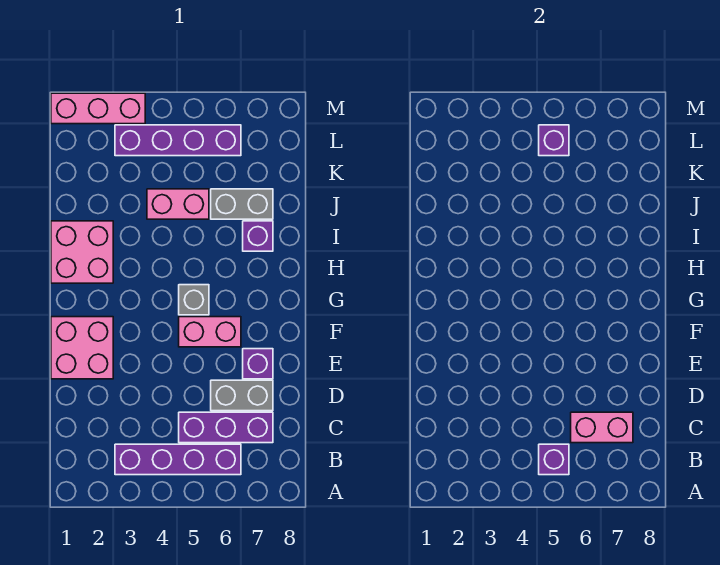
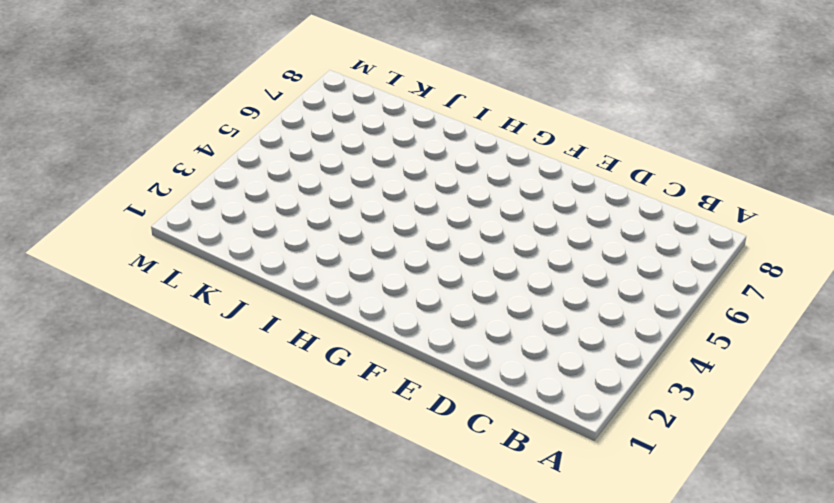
none -> purple 1x4 brick [115,444,241,475]
none -> purple 1x3 brick [179,412,273,443]
none -> grey 1x2 brick [211,380,273,411]

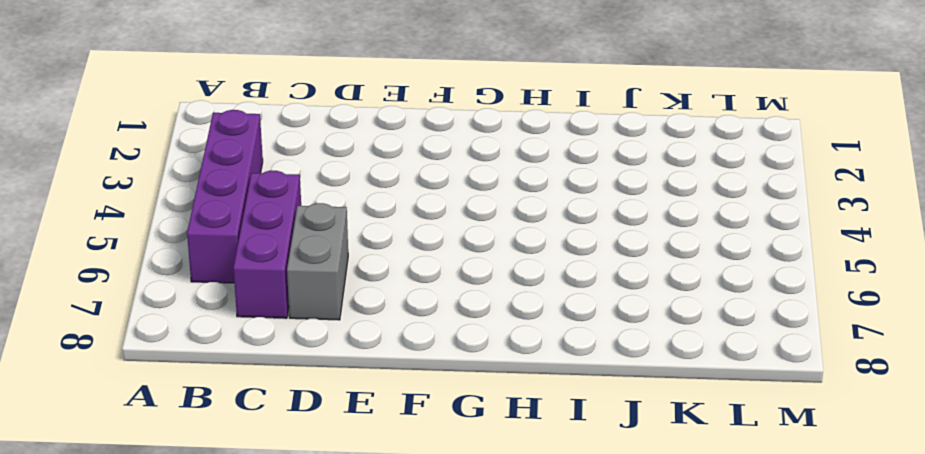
none -> pink 2x2 brick [51,317,113,379]
none -> purple 1x1 brick [243,349,273,379]
none -> pink 1x2 brick [179,317,241,347]

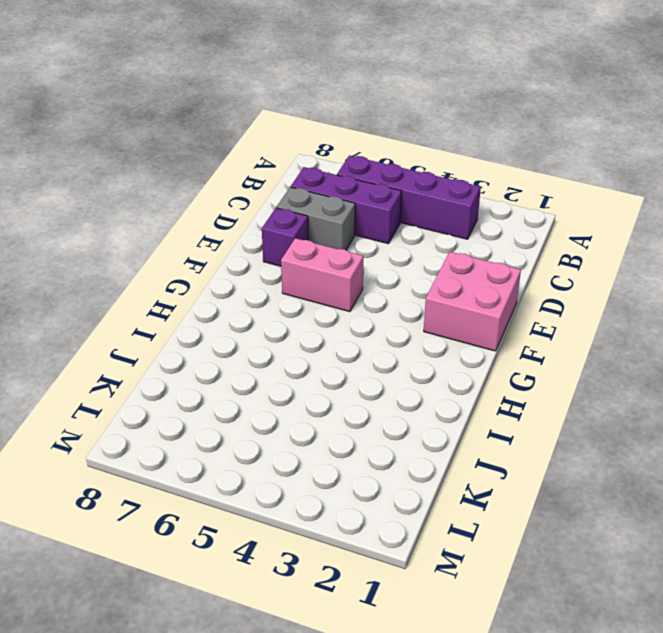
none -> grey 1x1 brick [179,285,209,315]
none -> pink 2x2 brick [51,221,113,283]
none -> purple 1x1 brick [243,221,273,251]

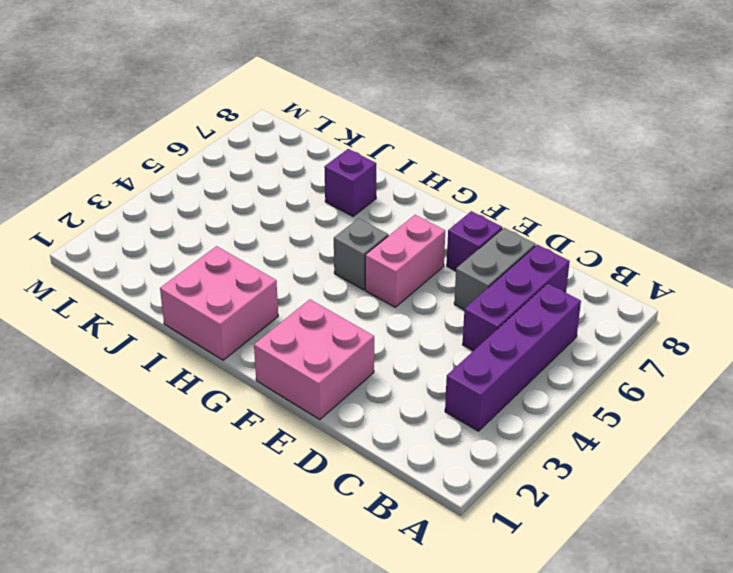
none -> pink 1x2 brick [147,189,209,219]
none -> grey 1x2 brick [211,189,273,219]
none -> purple 1x4 brick [115,125,241,156]

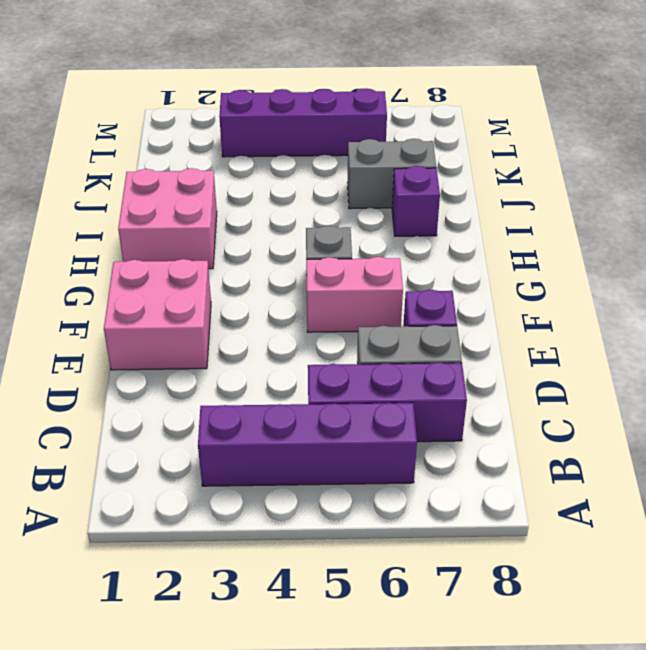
none -> pink 1x2 brick [147,189,209,219]
none -> pink 1x3 brick [51,93,145,124]
none -> purple 1x1 brick [539,444,569,475]

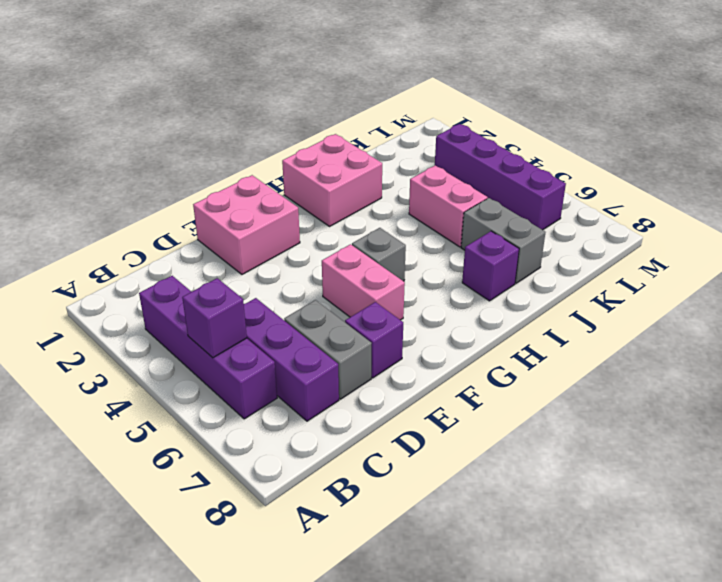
none -> pink 1x3 brick [51,93,145,124]
none -> pink 1x2 brick [571,412,633,443]
none -> purple 1x1 brick [539,125,569,156]

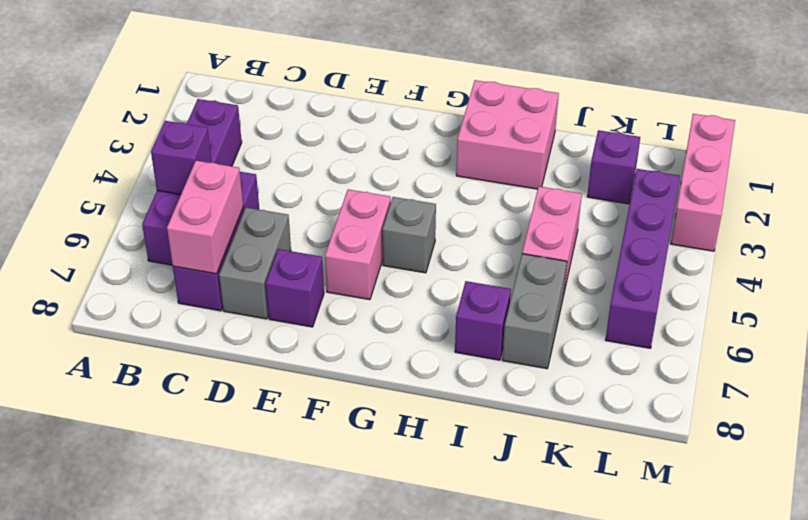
purple 1x1 brick [587,130,640,204] -> purple 1x1 brick moved to [539,125,569,156]
none -> pink 2x2 brick [51,317,113,379]

